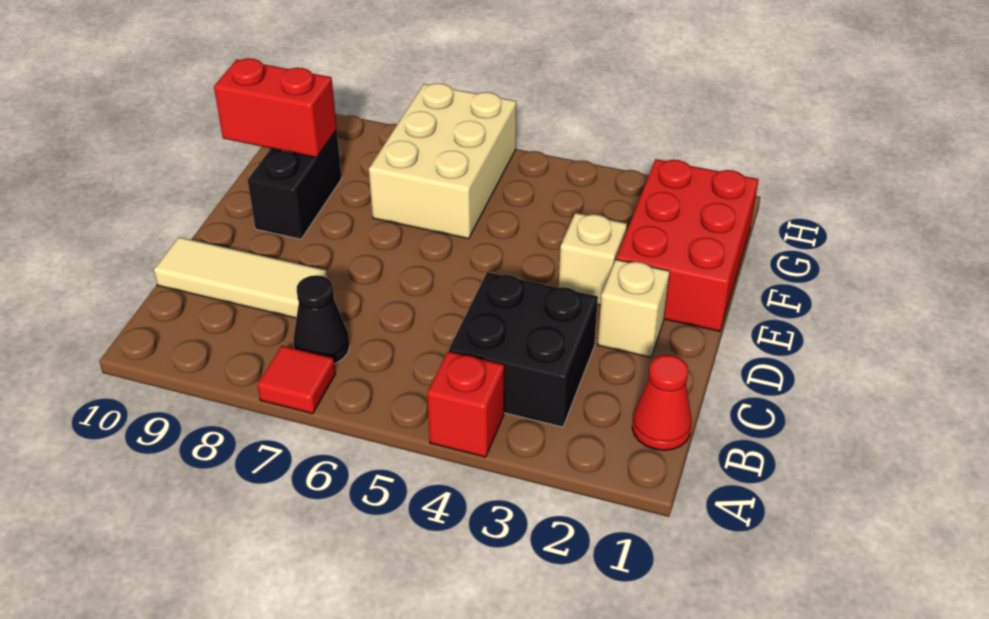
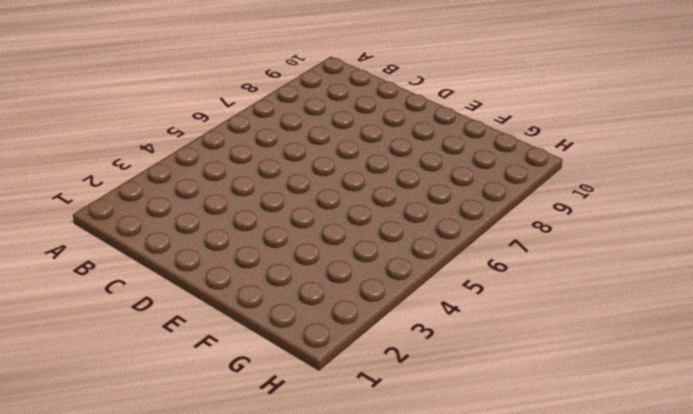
none -> red 1x1 brick [427,351,504,457]
none -> red 1x1 tile [258,346,336,414]
none -> red 1x1 cone [632,355,692,450]

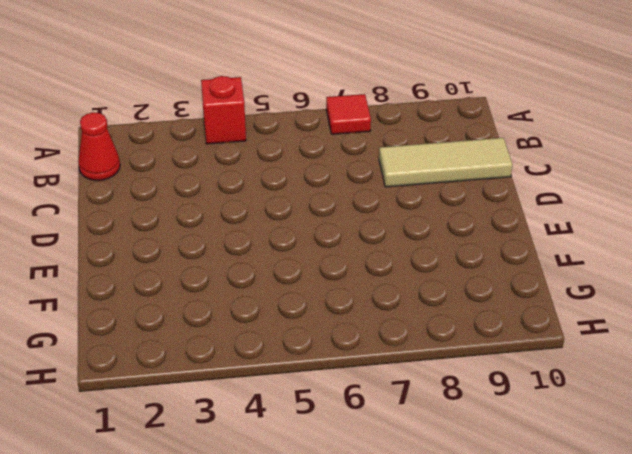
none -> black 2x2 brick [449,272,598,427]
none -> black 1x1 cone [293,275,350,364]
none -> tan 1x1 brick [598,260,670,357]

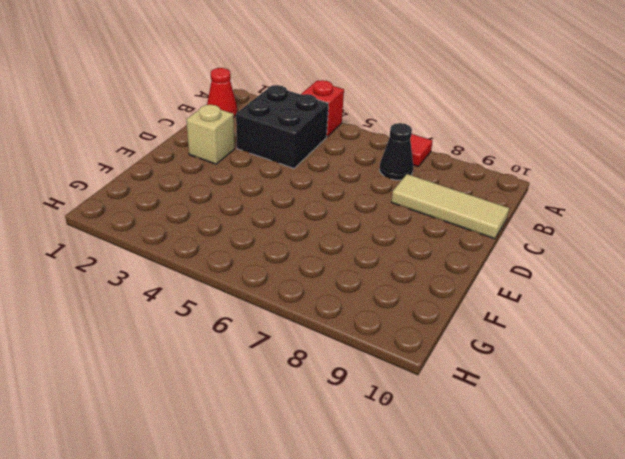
none -> red 2x3 brick [616,159,759,331]
none -> tan 1x1 brick [559,213,627,305]
none -> black 1x2 brick [248,130,342,239]

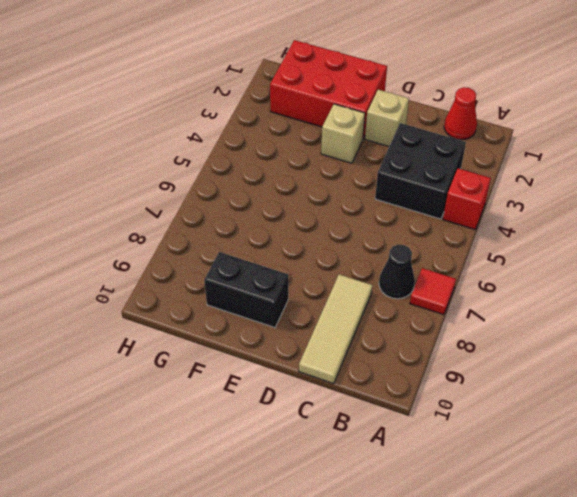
none -> tan 2x3 brick [369,83,516,239]
none -> red 1x2 brick [214,58,337,158]

